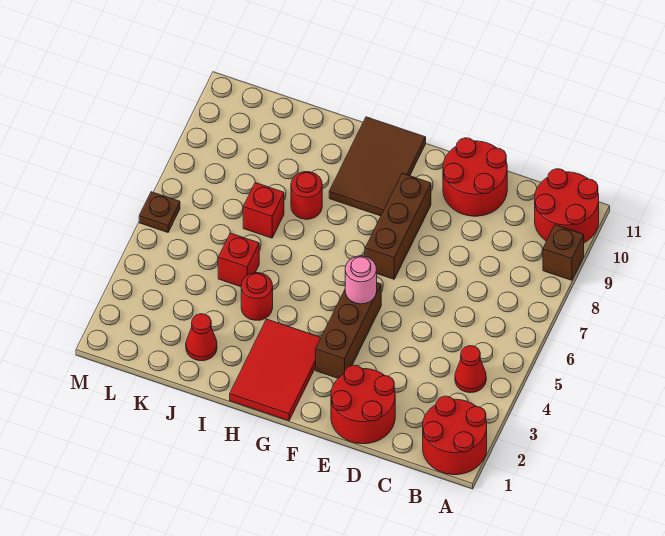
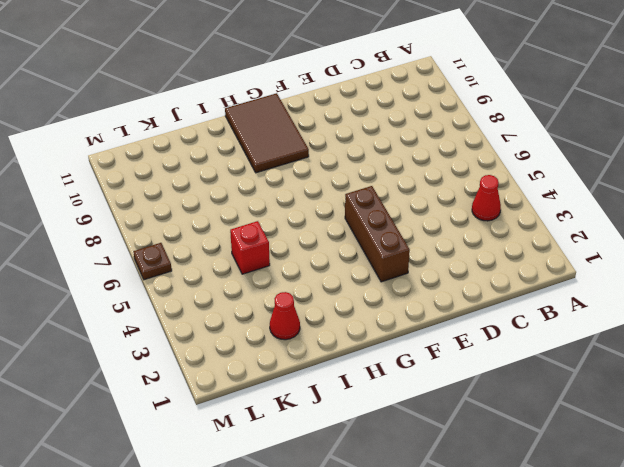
none -> red 2x2 round brick [423,396,487,475]
none -> brown 1x1 brick [543,225,584,280]
none -> red 2x2 round brick [535,169,599,243]

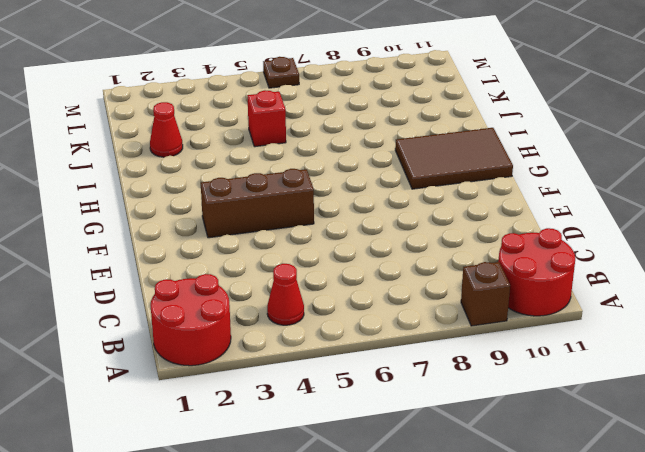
none -> red 2x2 round brick [331,365,395,444]
none -> red 2x2 round brick [443,138,507,216]
none -> brown 1x3 brick [365,173,431,279]

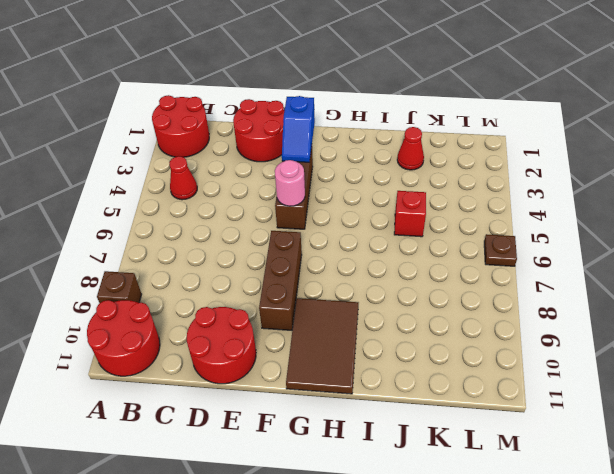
blue 1x2 slope [282,96,315,162] -> none
none -> red 2x3 tile [230,319,321,421]
none -> red 1x1 round brick [241,273,273,320]
none -> red 1x1 round brick [291,172,322,219]

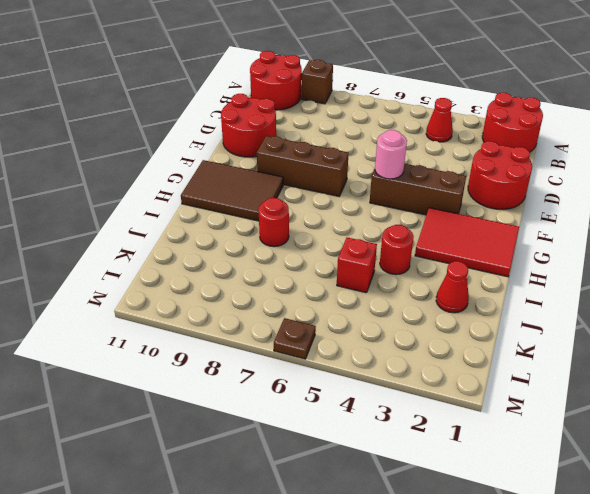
none -> red 1x1 brick [243,183,284,238]

